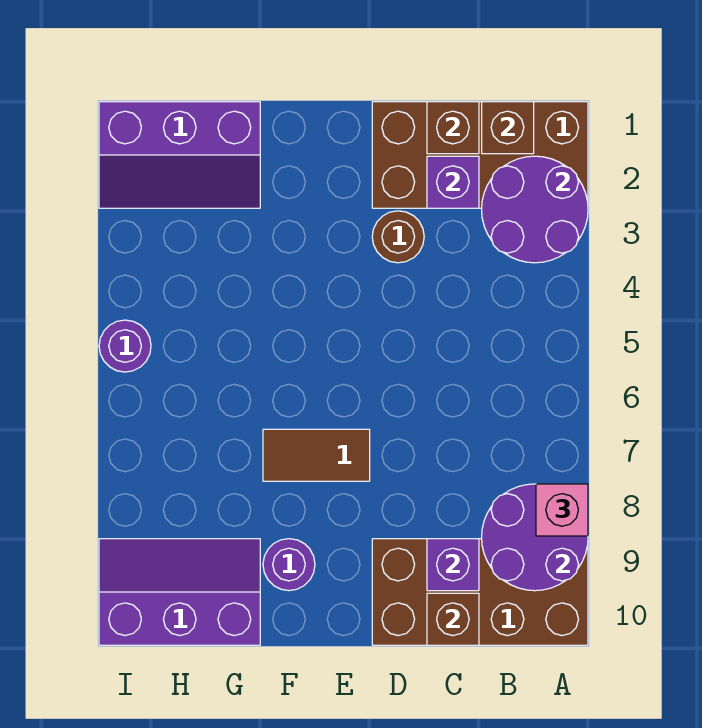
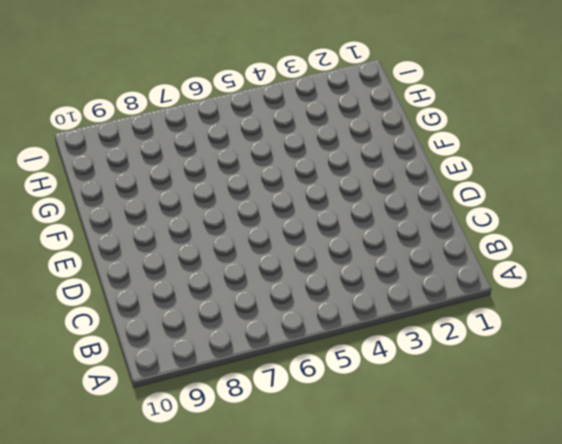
none -> brown 2x4 brick [372,102,588,208]
none -> brown 2x4 brick [372,539,588,645]
none -> brown 1x1 round brick [372,211,424,263]

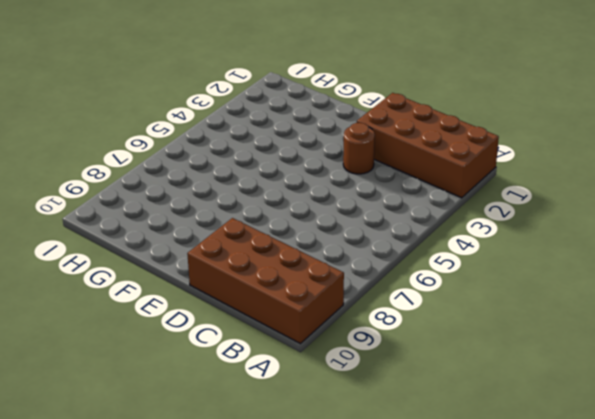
none -> brown 1x2 tile [263,429,370,481]
none -> purple 1x1 round brick [263,539,315,591]
none -> purple 2x3 slope [99,102,260,208]

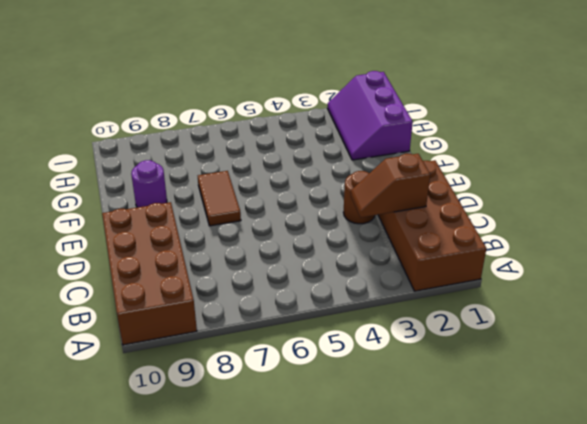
brown 1x2 slope [351,154,430,218] -> purple 1x1 brick [427,156,479,208]
none -> purple 2x3 slope [99,539,260,645]
none -> purple 1x1 round brick [99,320,151,372]
none -> purple 2x2 round brick [482,156,588,263]

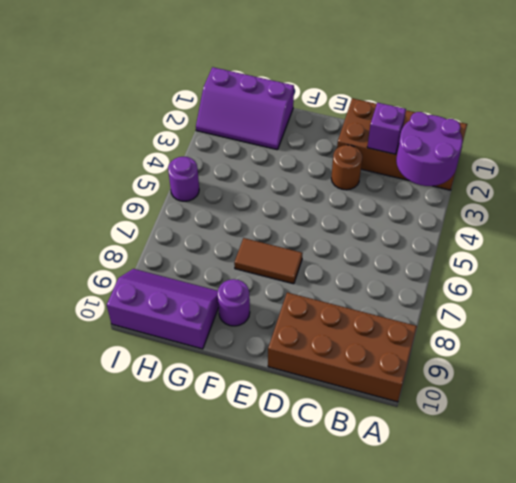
none -> purple 2x2 round brick [482,484,588,591]
none -> brown 1x1 brick [482,102,534,154]
none -> brown 1x1 brick [427,102,479,154]

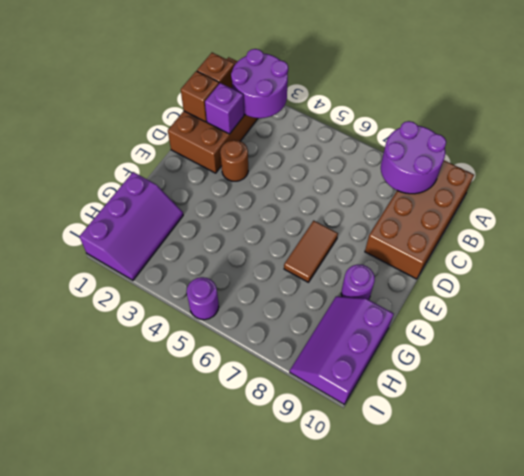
none -> purple 1x1 brick [427,539,479,591]
none -> brown 1x1 brick [427,593,479,645]
none -> pink 1x1 brick [536,484,588,536]

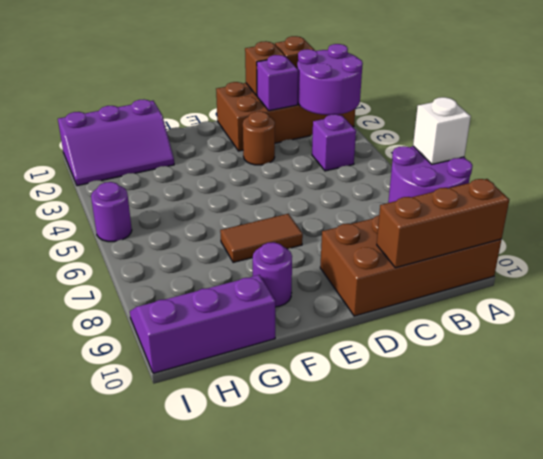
white 1x1 brick [413,97,471,164] -> pink 1x1 brick [536,484,588,536]
brown 1x3 brick [377,179,509,268] -> brown 1x1 brick [427,593,479,645]
purple 1x1 brick [312,114,356,171] -> purple 1x1 brick moved to [427,539,479,591]

